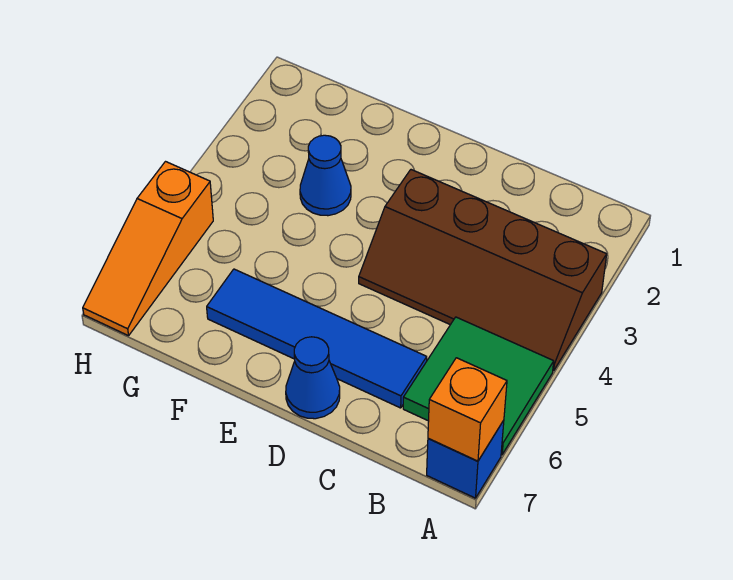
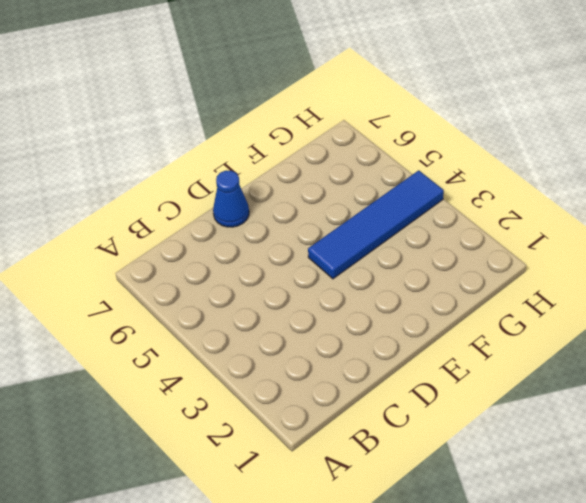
blue 1x4 tile [308,170,444,279] -> blue 1x4 tile moved to [207,269,427,408]
none -> brown 2x4 slope [359,170,607,371]
none -> green 2x2 tile [403,317,554,455]

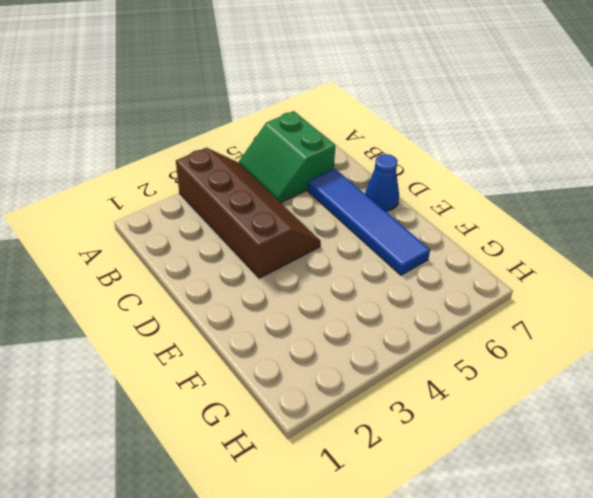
green 2x2 slope [239,111,335,203] -> green 2x2 tile [403,317,554,455]
none -> blue 1x1 brick [427,420,504,498]
none -> blue 1x1 cone [300,135,351,216]

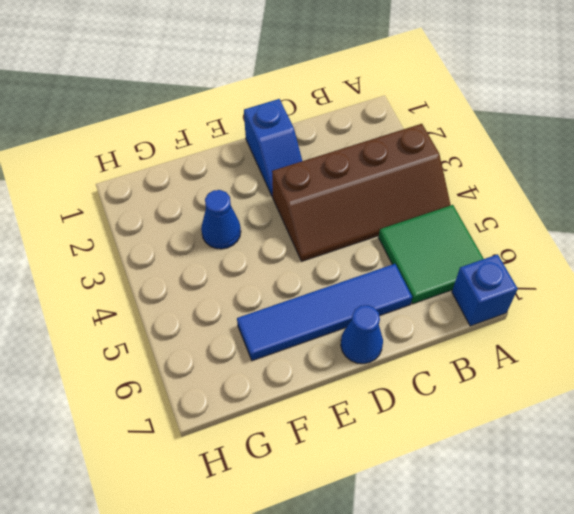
blue 1x2 slope [244,99,302,197] -> none
none -> orange 1x3 slope [83,162,213,336]
none -> orange 1x1 brick [428,358,507,461]

